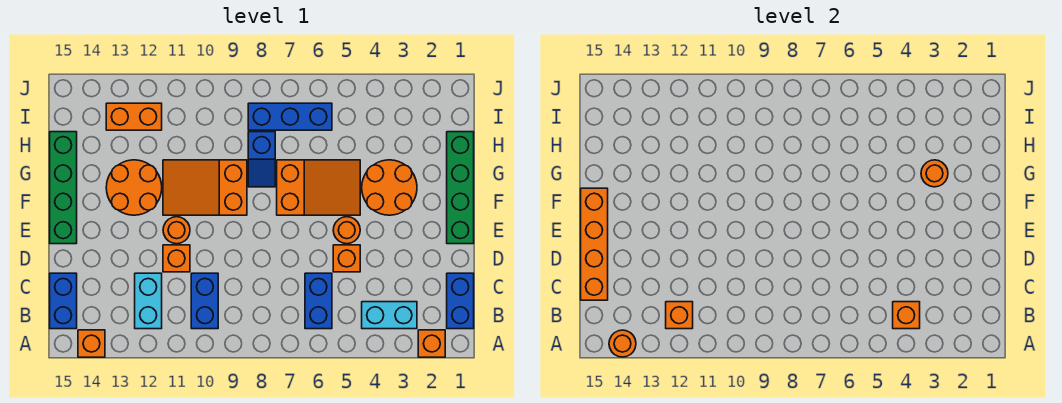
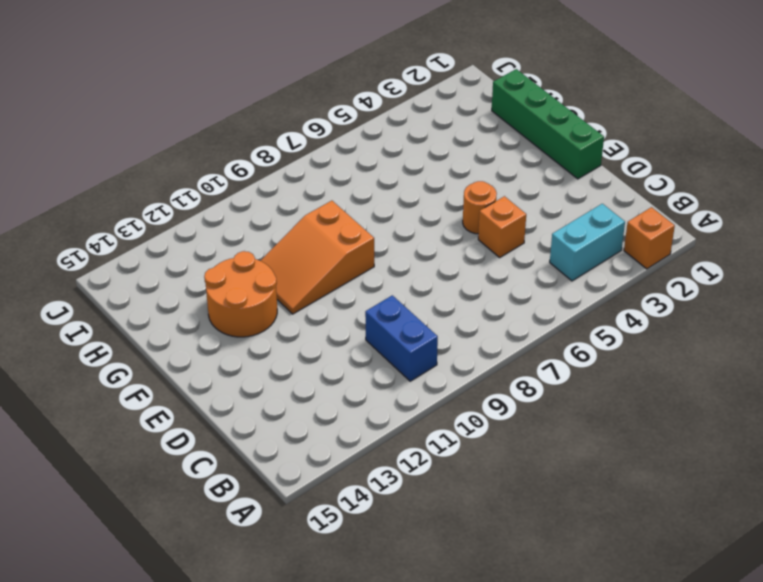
none -> orange 1x1 brick [78,330,105,357]
none -> blue 1x2 brick [447,273,474,329]
none -> blue 1x2 brick [305,273,332,329]

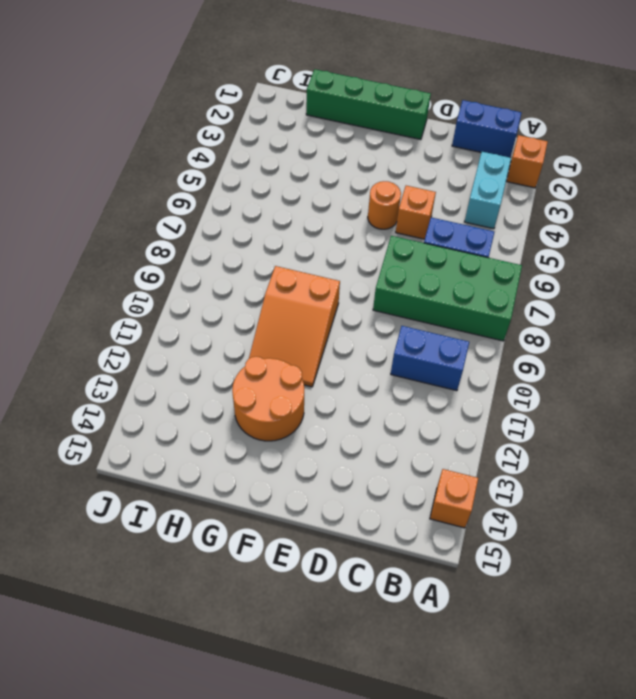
green 2x4 brick [373,236,522,341] -> none
none -> cyan 1x2 brick [135,273,162,329]
none -> blue 1x2 brick [50,273,77,329]
none -> orange 1x1 brick [163,245,190,272]

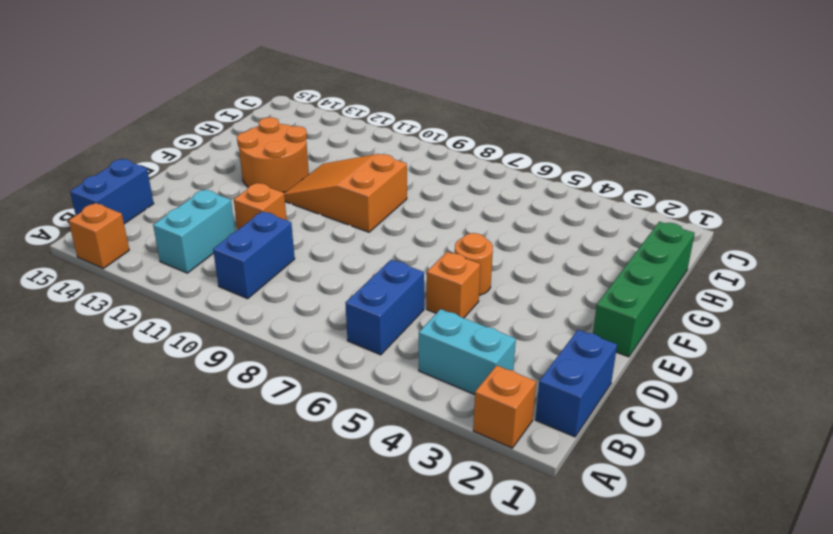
none -> orange 1x1 round brick [163,217,190,244]
none -> green 1x4 brick [50,132,77,244]
none -> orange 2x2 round brick [362,160,417,215]

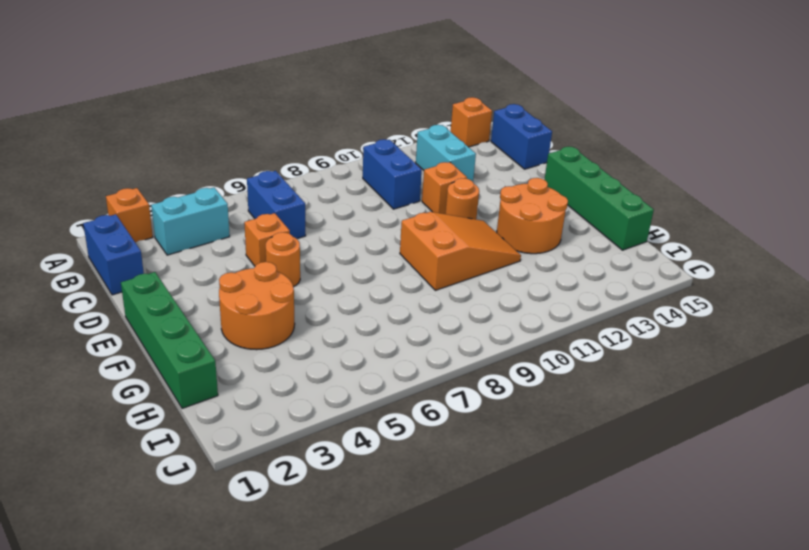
none -> orange 2x3 slope [277,160,360,215]
none -> blue 1x2 slope [248,132,275,187]
none -> blue 1x3 brick [248,103,332,130]

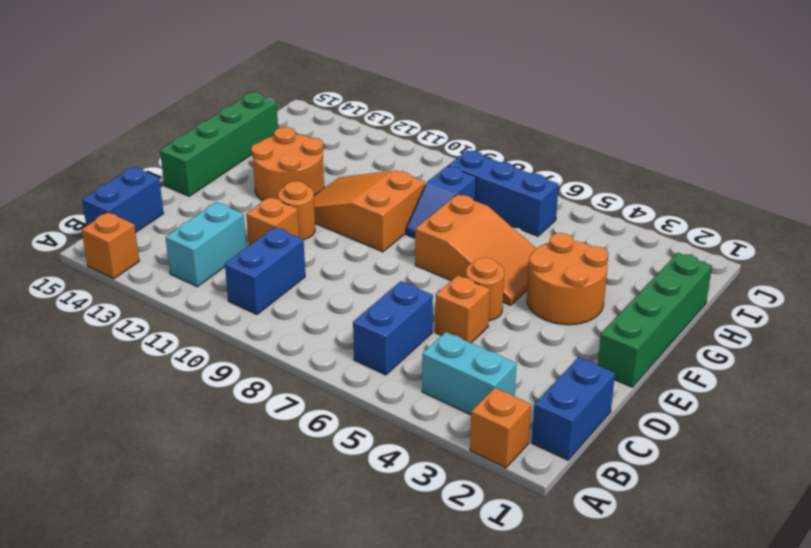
none -> orange 1x2 brick [106,103,162,130]
none -> orange 1x1 round brick [609,330,636,357]
none -> orange 1x1 brick [893,302,920,329]

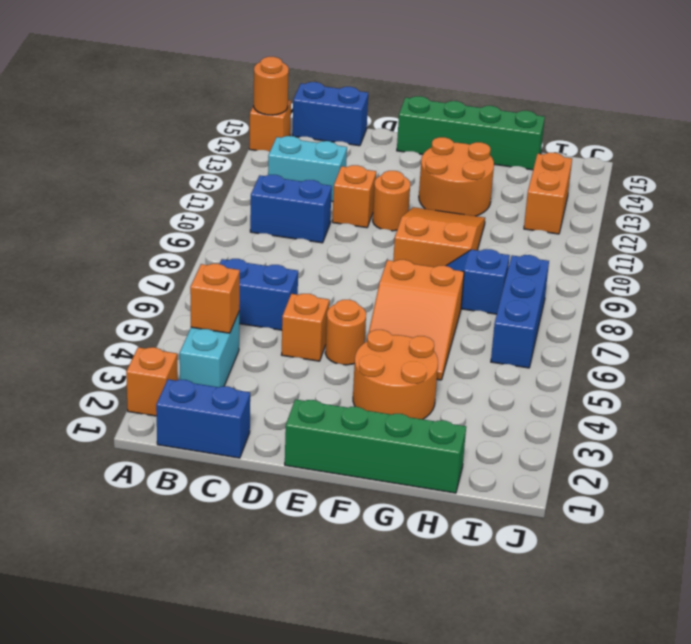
none -> orange 1x1 brick [666,302,693,329]
none -> orange 1x4 brick [581,188,608,300]
none -> orange 1x1 round brick [921,160,948,187]

